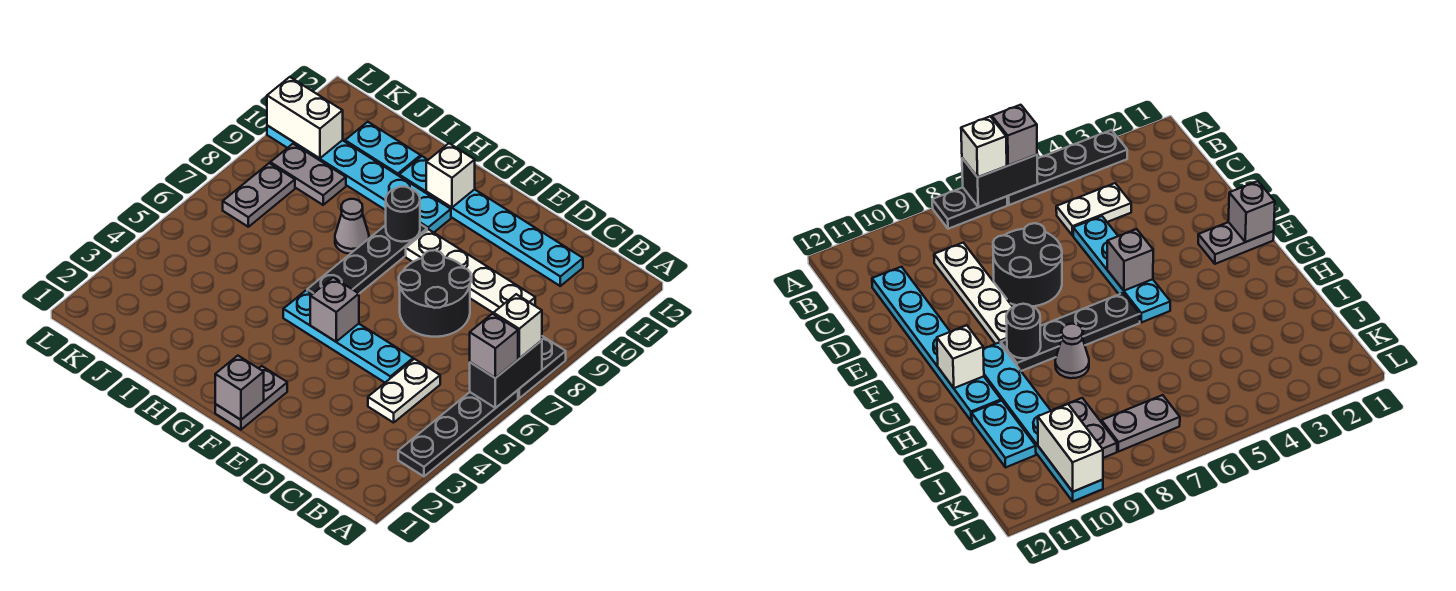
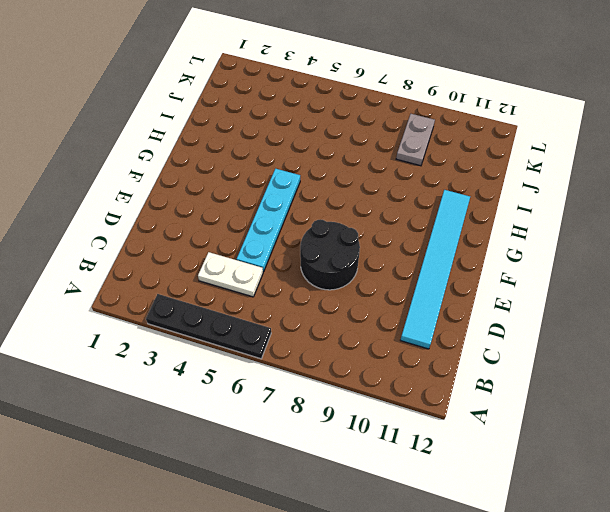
cyan 1x6 tile [401,190,470,349] -> cyan 1x6 plate [399,156,583,286]
none -> black 1x2 plate [518,336,566,398]
none -> white 1x4 plate [406,229,535,313]
none -> grey 1x2 plate [215,366,287,430]

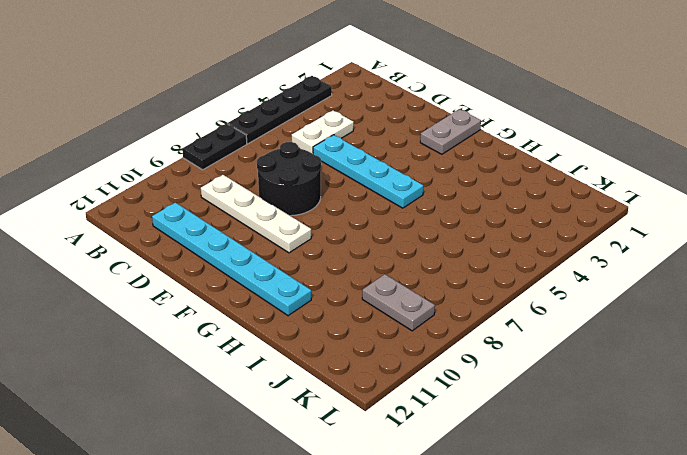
none -> black 1x4 plate [307,224,427,294]
none -> cyan 1x6 plate [267,126,451,232]
none -> grey 1x1 cone [335,199,369,254]

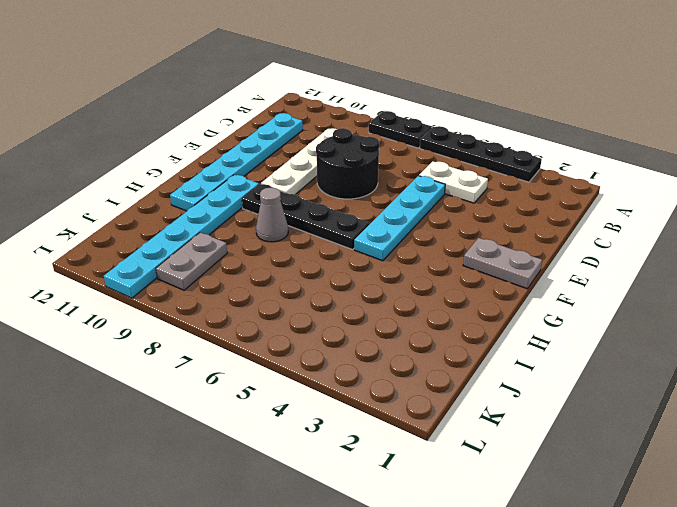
none -> cyan 1x2 plate [345,122,421,176]
none -> grey 1x2 plate [223,163,295,227]
none -> black 1x2 brick [470,341,542,408]

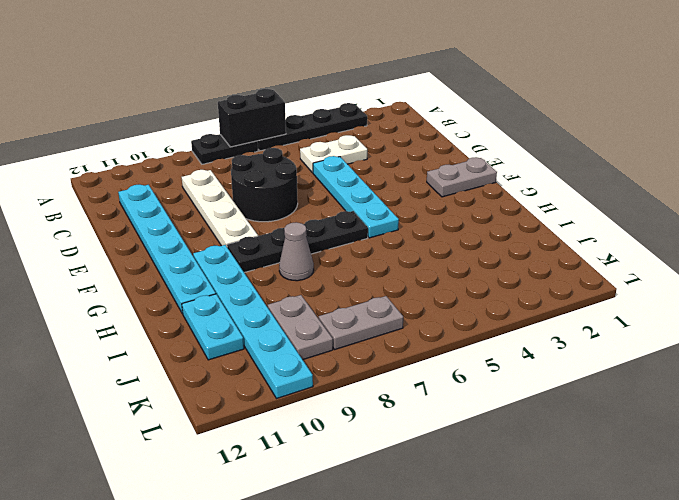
none -> grey 1x1 brick [215,356,264,420]
none -> grey 1x1 brick [310,278,359,342]
none -> black 1x1 round brick [386,187,420,242]

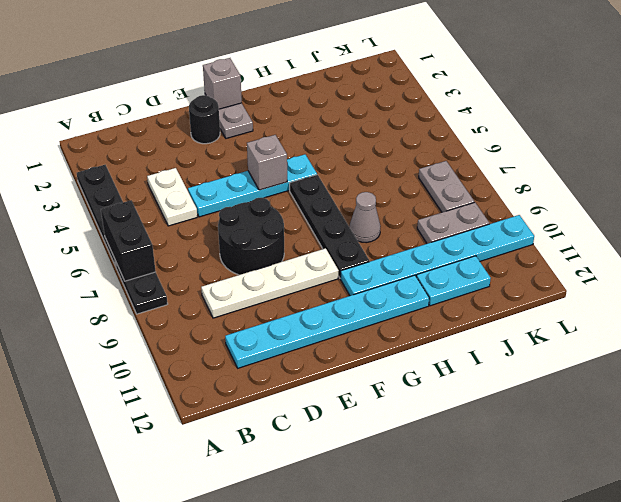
black 1x1 round brick [189,95,220,144] -> black 1x1 round brick moved to [386,187,420,242]
none -> white 1x1 brick [426,143,475,207]
none -> white 1x2 brick [267,77,343,158]
none -> grey 1x1 brick [470,314,518,378]

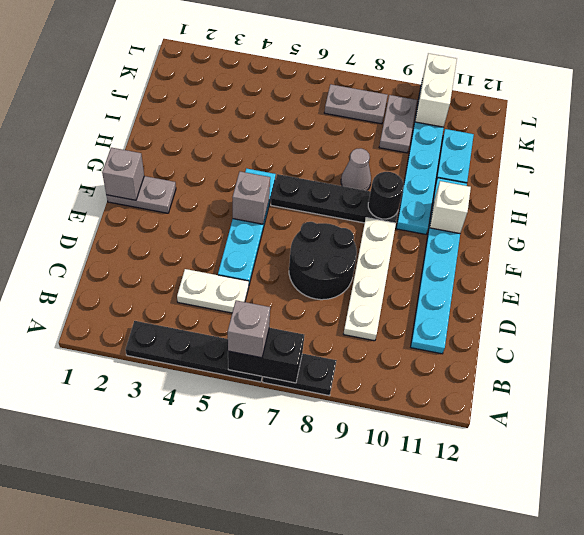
none -> white 1x1 brick [494,294,542,358]

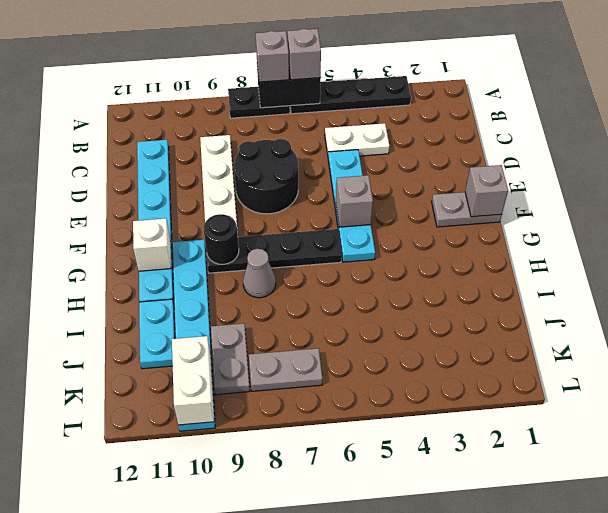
grey 1x1 brick [256,31,289,82] -> white 1x1 brick [494,294,542,358]

